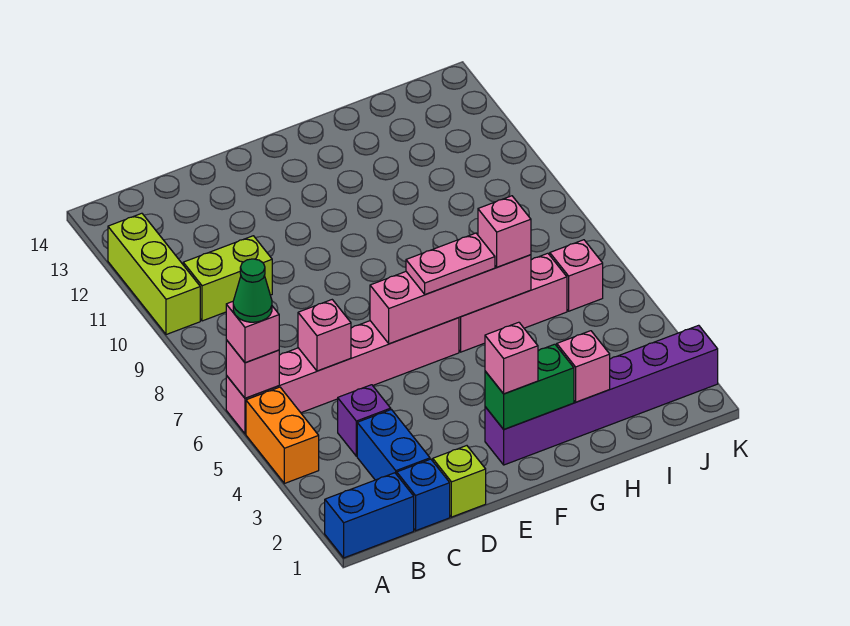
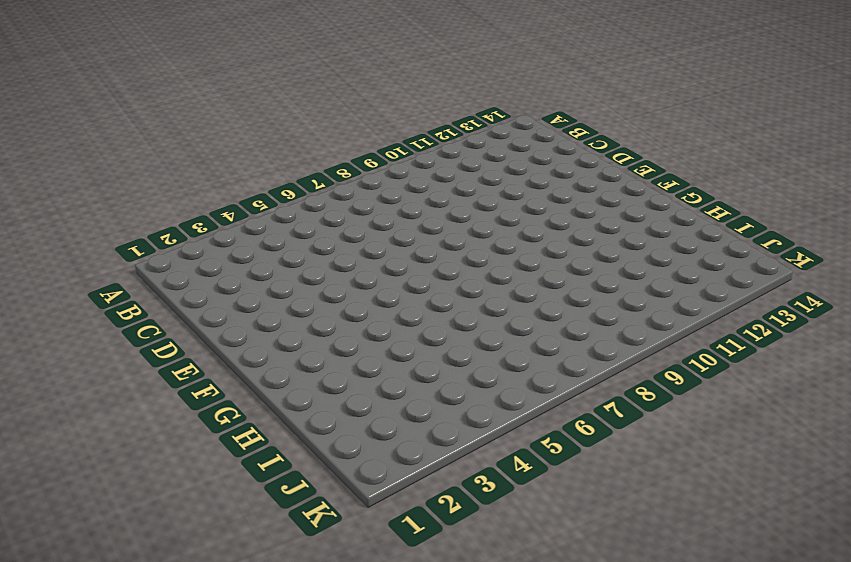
none -> blue 1x2 brick [325,473,414,558]
none -> orange 1x2 brick [246,387,319,483]
none -> pink 1x6 brick [226,318,459,434]

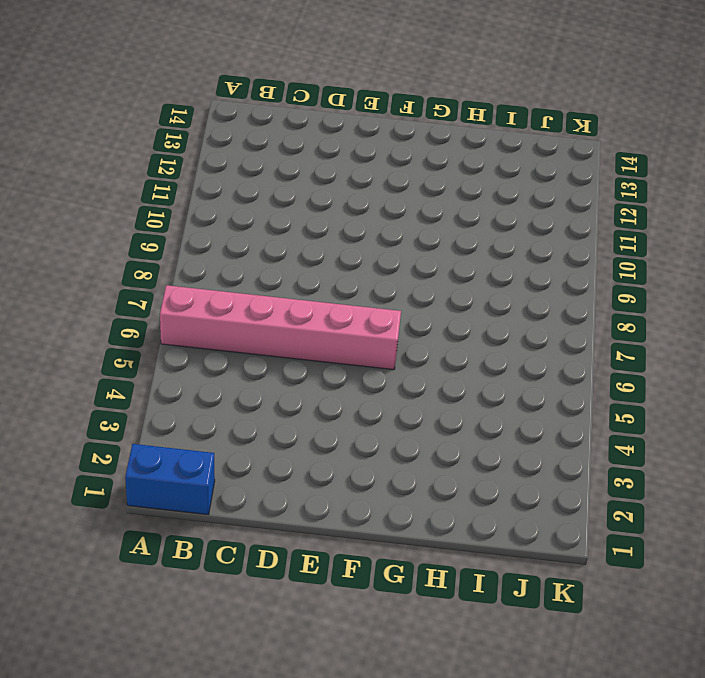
none -> orange 1x2 brick [246,387,319,483]
none -> lime 1x3 brick [108,213,200,335]
none -> lime 1x2 brick [183,236,272,321]

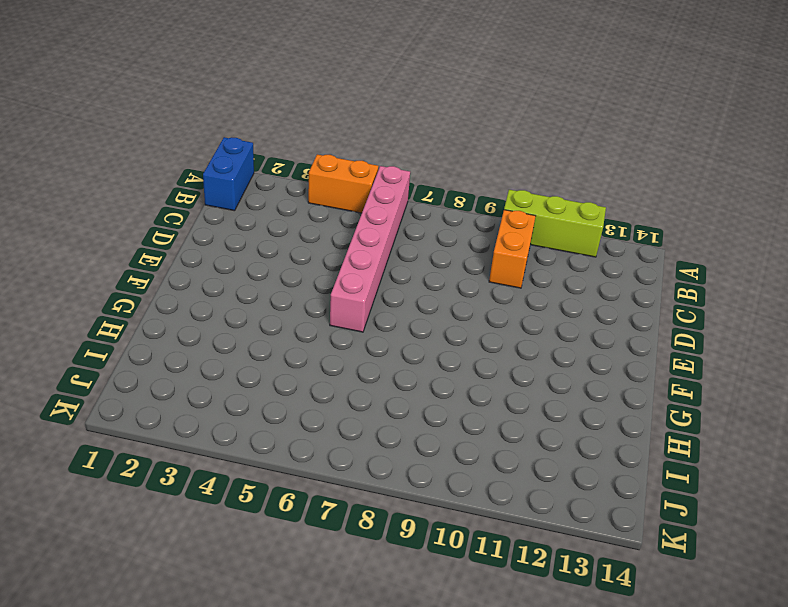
orange 1x2 brick [489,210,536,288] -> lime 1x2 brick [183,236,272,321]
none -> blue 1x1 brick [397,459,450,531]
none -> blue 1x2 brick [357,410,430,480]
none -> purple 1x1 brick [338,385,391,456]

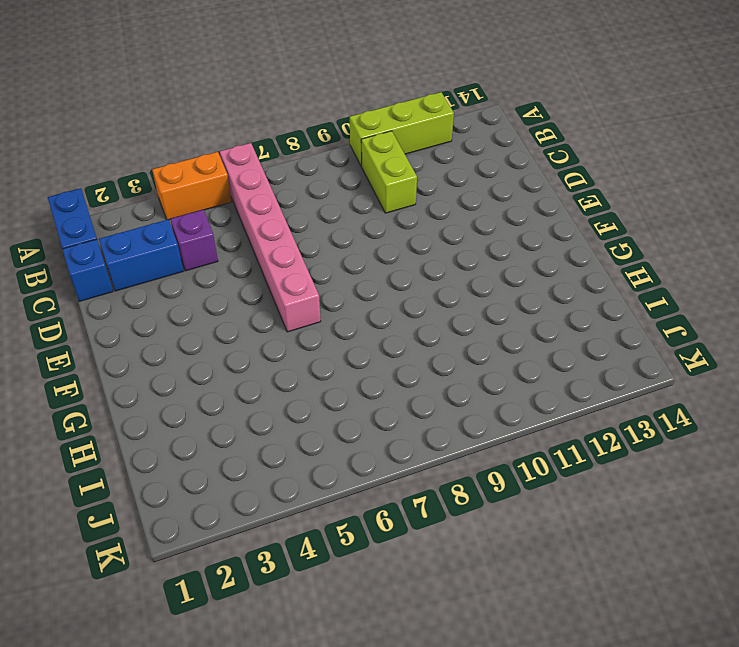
none -> lime 1x1 brick [433,446,486,517]
none -> purple 1x6 brick [485,325,718,465]
none -> pink 1x3 brick [459,253,567,352]

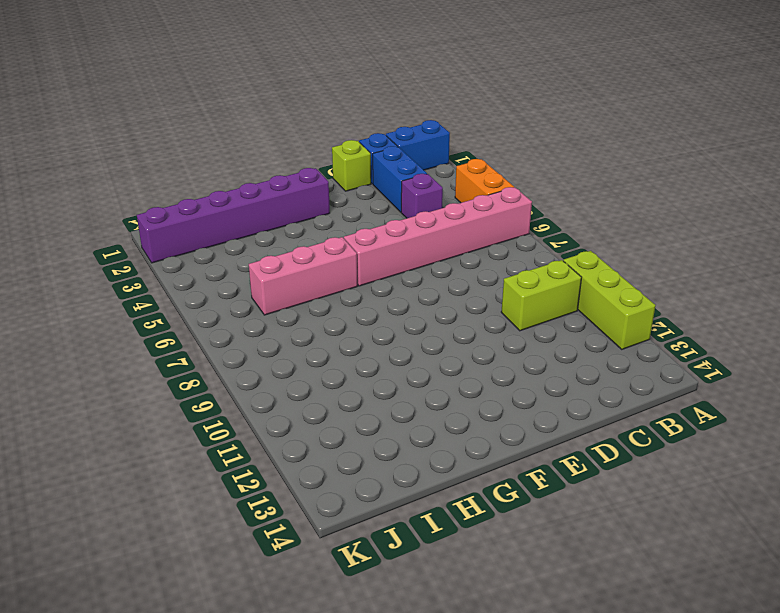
none -> pink 1x1 brick [550,240,603,311]
none -> pink 1x1 brick [226,340,279,398]
none -> pink 1x1 brick [298,300,351,371]

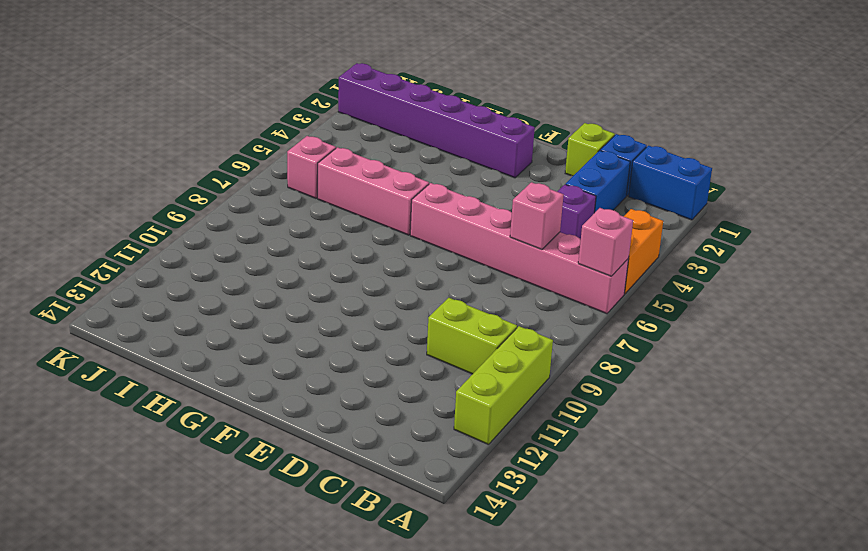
none -> pink 1x4 brick [370,255,531,344]
none -> green 1x2 brick [485,344,574,429]
none -> pink 1x1 brick [557,331,610,402]

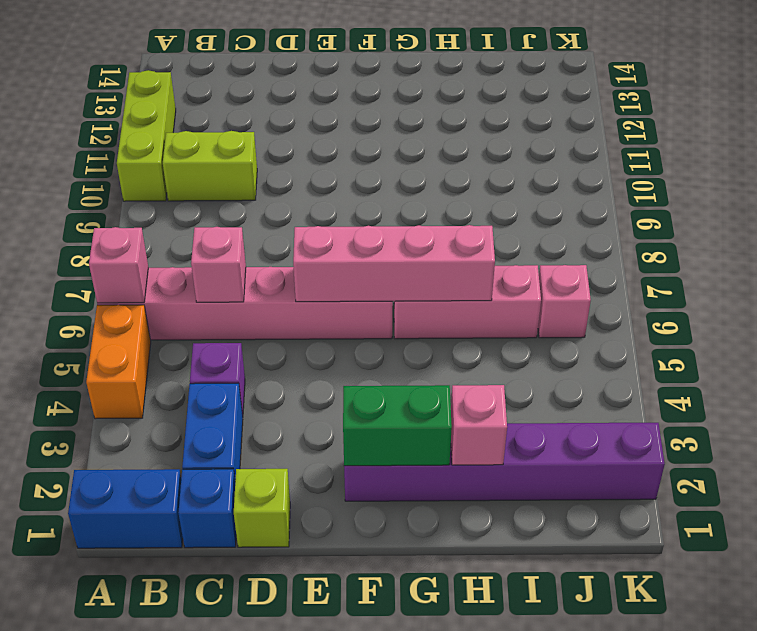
none -> pink 1x1 brick [226,302,279,363]
none -> pink 1x1 brick [485,322,538,394]
none -> pink 1x2 plate [406,233,495,295]

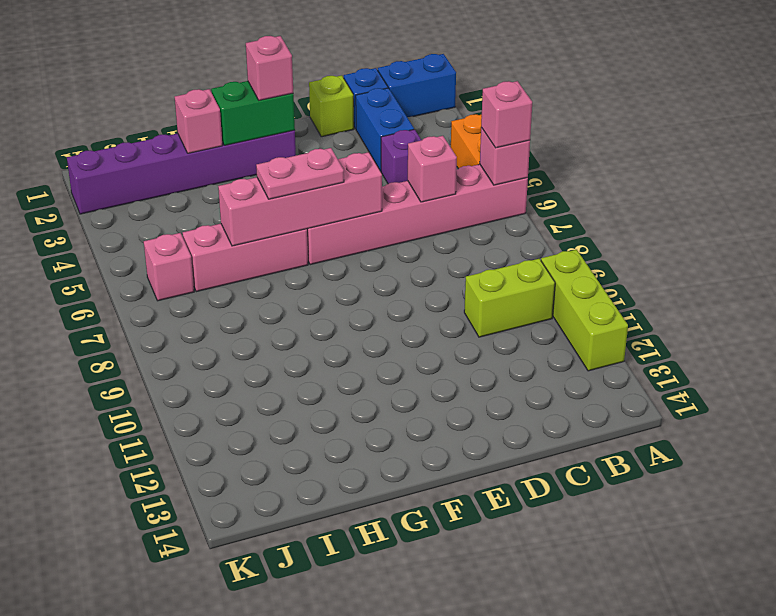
none -> pink 1x1 brick [478,196,531,267]
none -> green 1x1 cone [233,259,272,322]

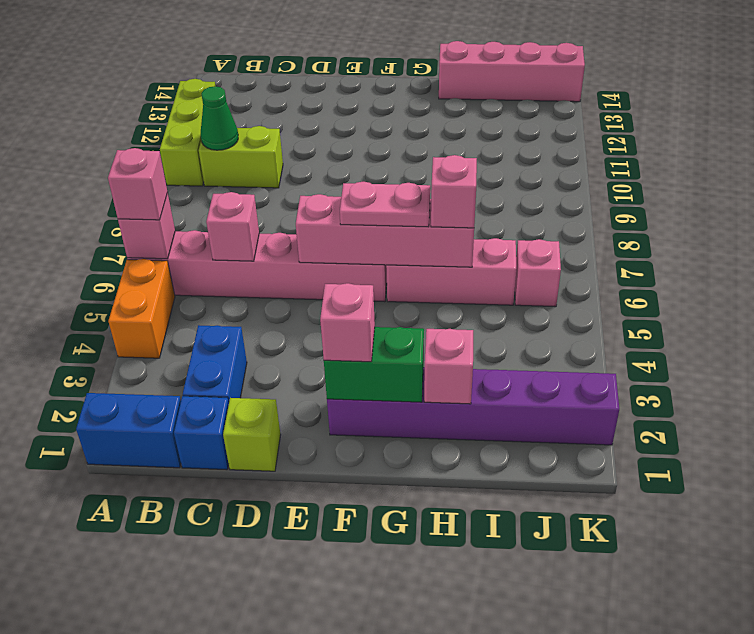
green 1x1 cone [201,86,238,150] -> green 1x1 cone moved to [233,259,272,322]
pink 1x4 brick [439,41,585,102] -> none
none -> purple 1x1 brick [338,385,391,456]

